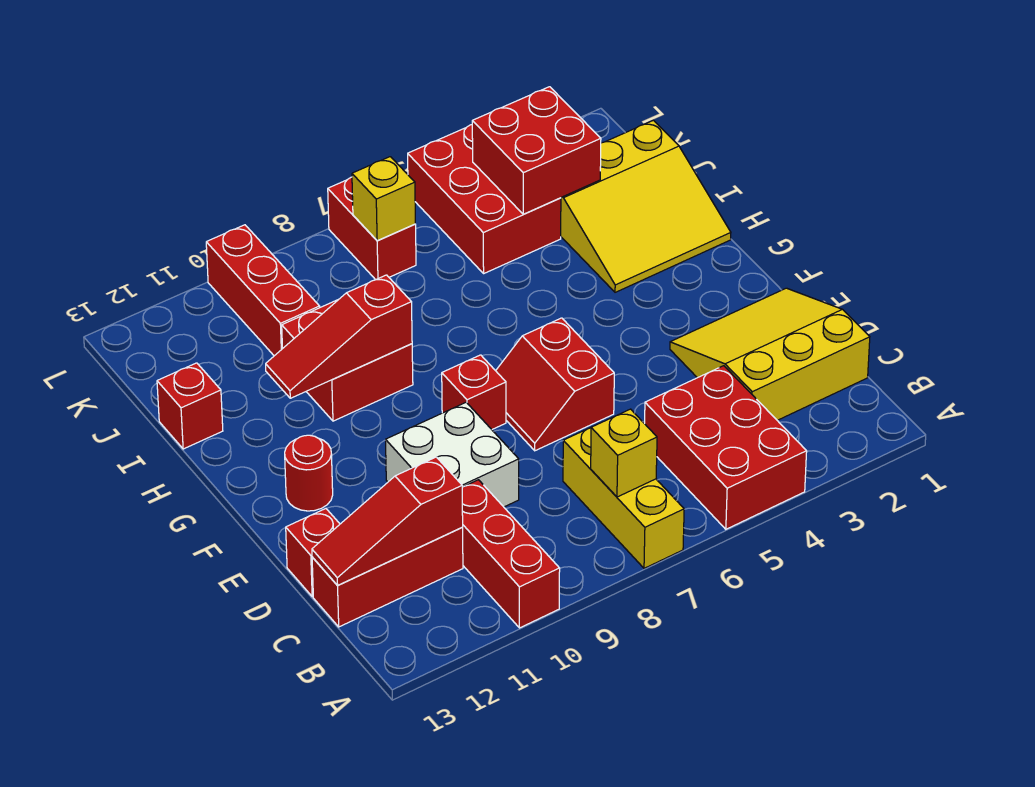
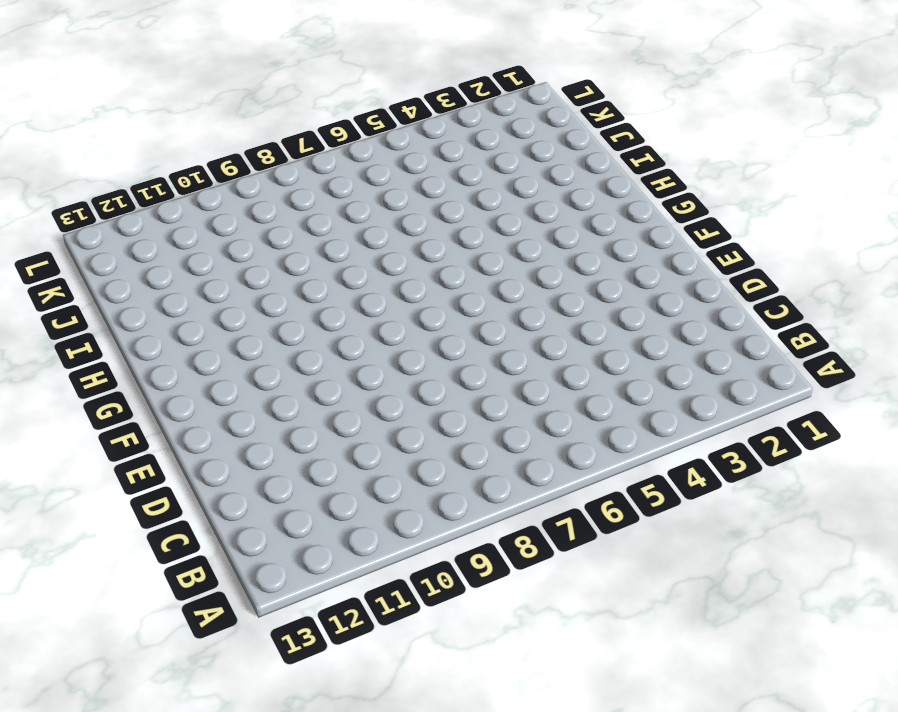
none -> red 2x3 brick [645,366,807,529]
none -> yellow 1x3 brick [563,428,684,568]
none -> red 1x3 brick [462,480,560,628]

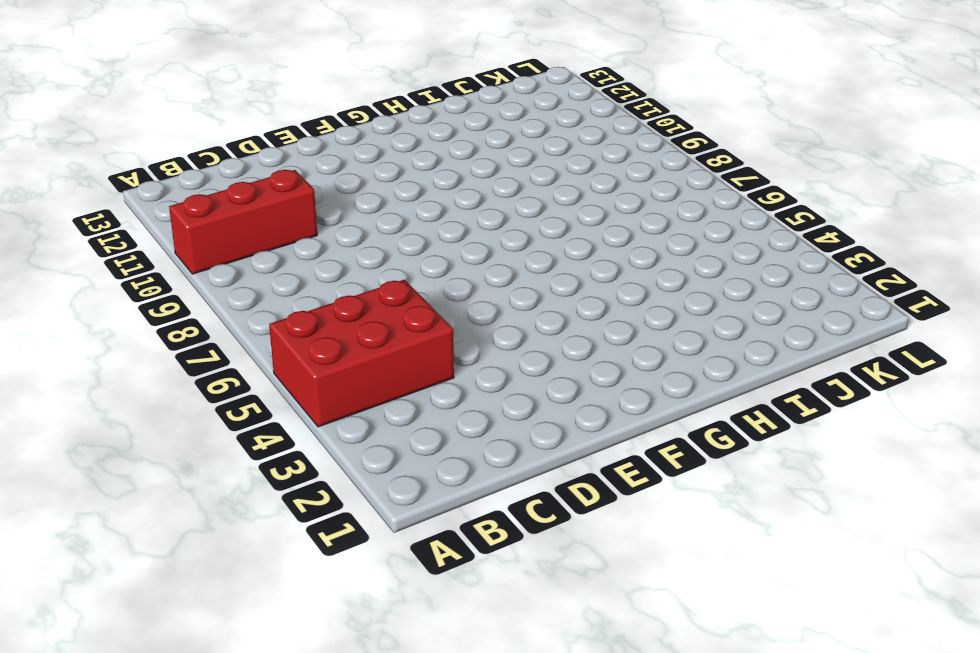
none -> yellow 1x3 brick [563,428,684,568]
none -> yellow 3x3 slope [670,288,870,420]
none -> red 1x3 brick [312,528,463,627]

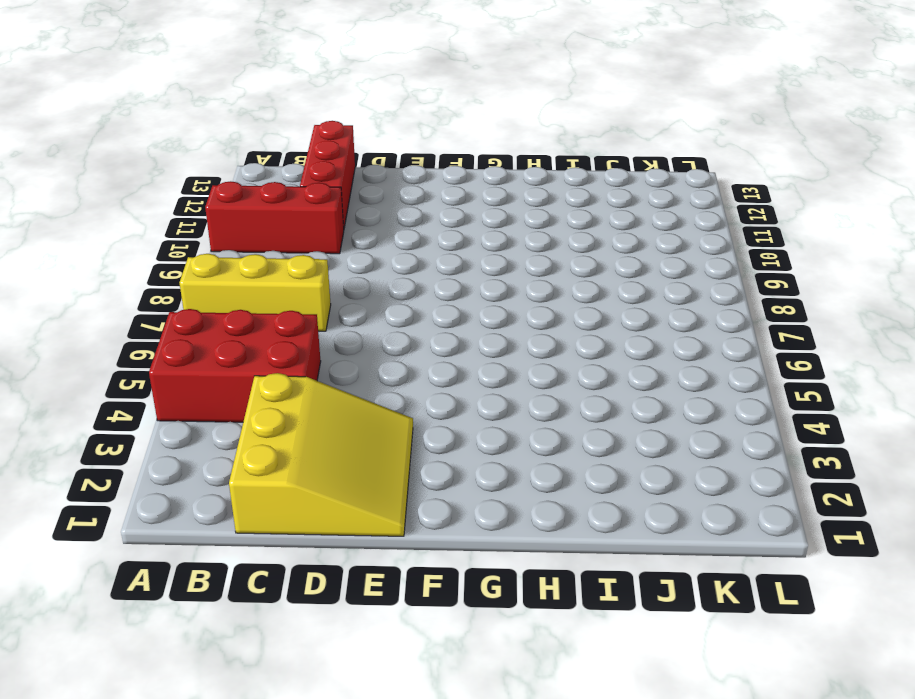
none -> white 2x2 brick [386,402,519,507]
none -> red 1x1 brick [286,509,340,597]
none -> red 2x2 slope [496,318,614,451]

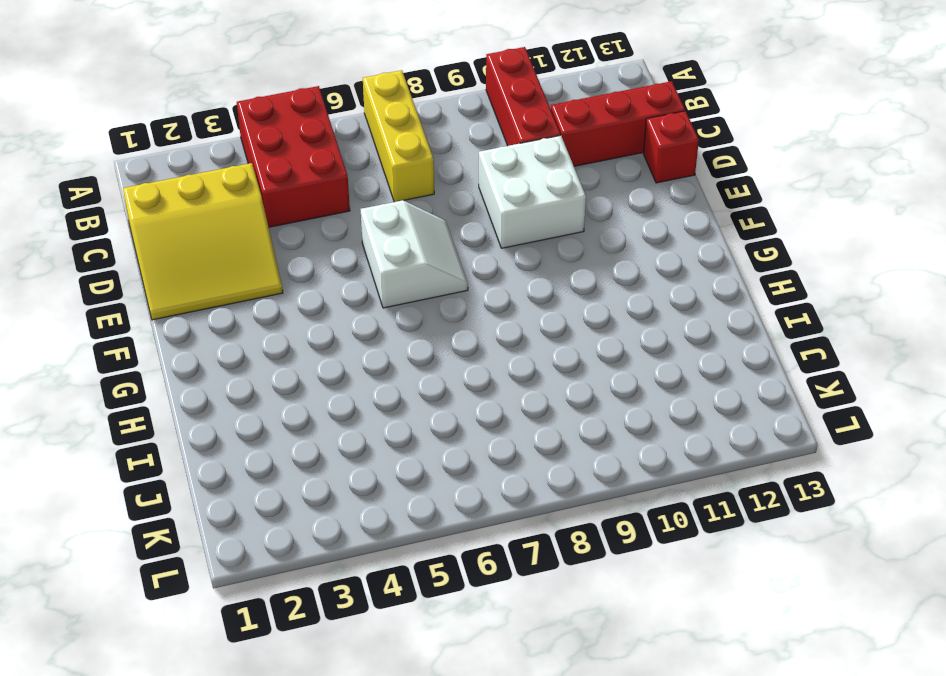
white 2x2 slope [361,200,468,308] -> red 2x2 slope [496,318,614,451]
none -> red 1x1 brick [442,355,506,429]
none -> red 1x1 round brick [285,435,333,511]
none -> yellow 3x3 slope [561,120,731,292]

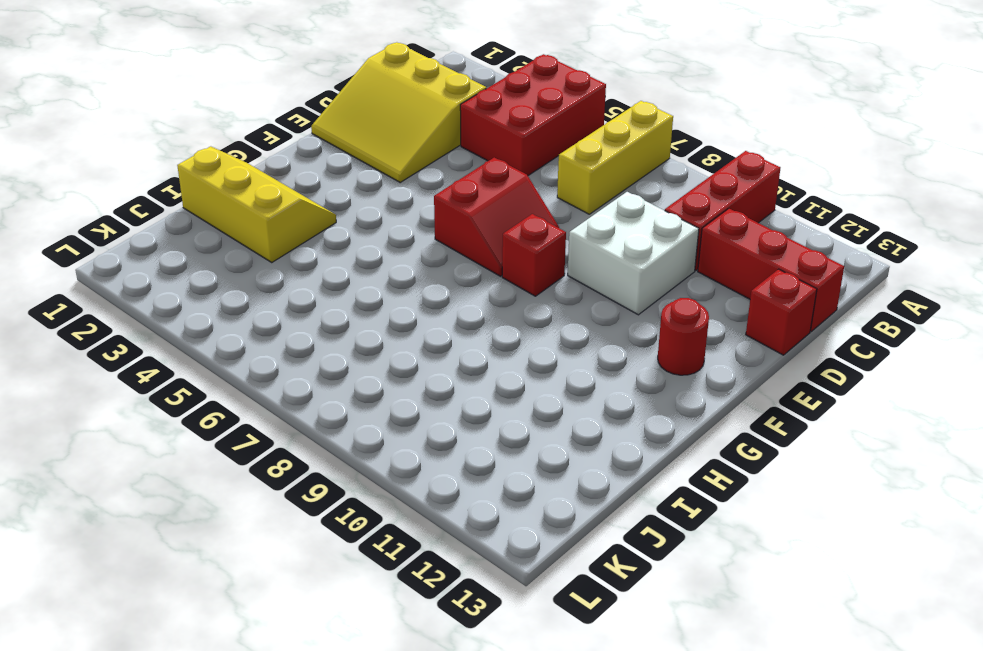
yellow 2x3 slope [177,146,336,262] -> yellow 3x3 slope [561,120,731,292]
none -> red 2x2 brick [282,300,413,421]
none -> red 1x1 brick [157,363,223,449]
none -> red 2x3 brick [408,125,561,273]

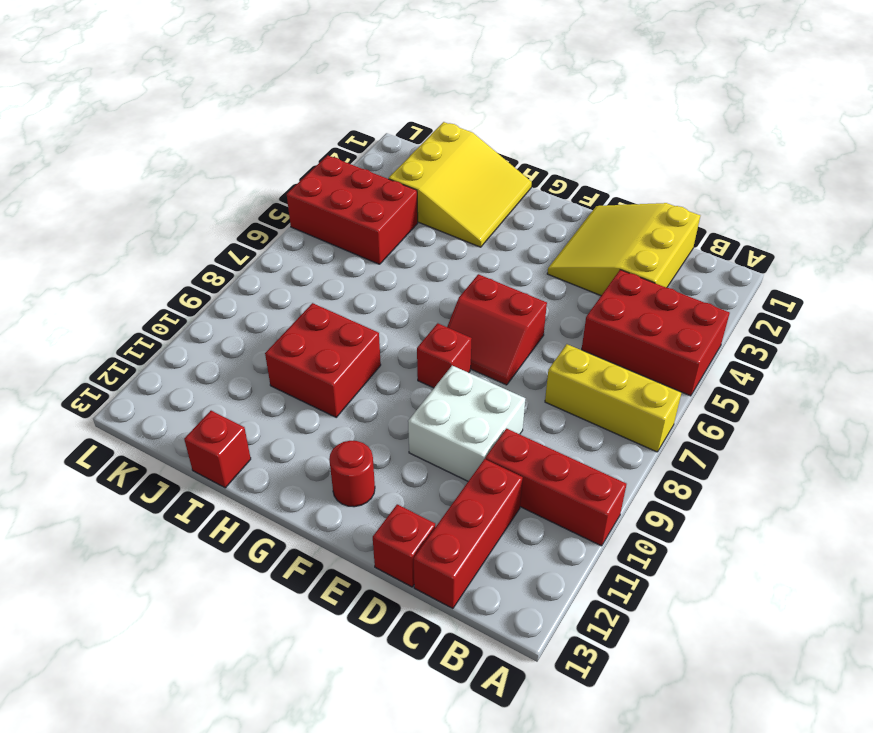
none -> red 1x3 brick [206,225,320,356]
none -> red 1x2 brick [328,177,416,280]
none -> yellow 1x1 brick [591,409,657,497]

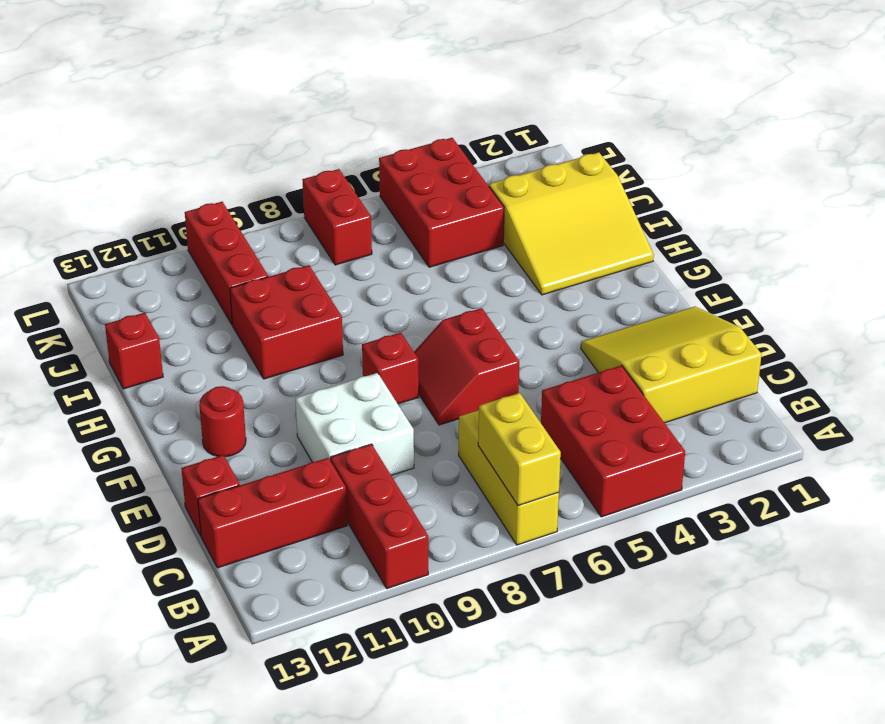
yellow 1x2 brick [478,393,561,506] -> yellow 1x1 brick [591,409,657,497]
none -> red 1x3 slope [312,457,463,585]
none -> red 1x3 slope [266,275,412,398]
none -> red 2x2 brick [472,87,601,214]

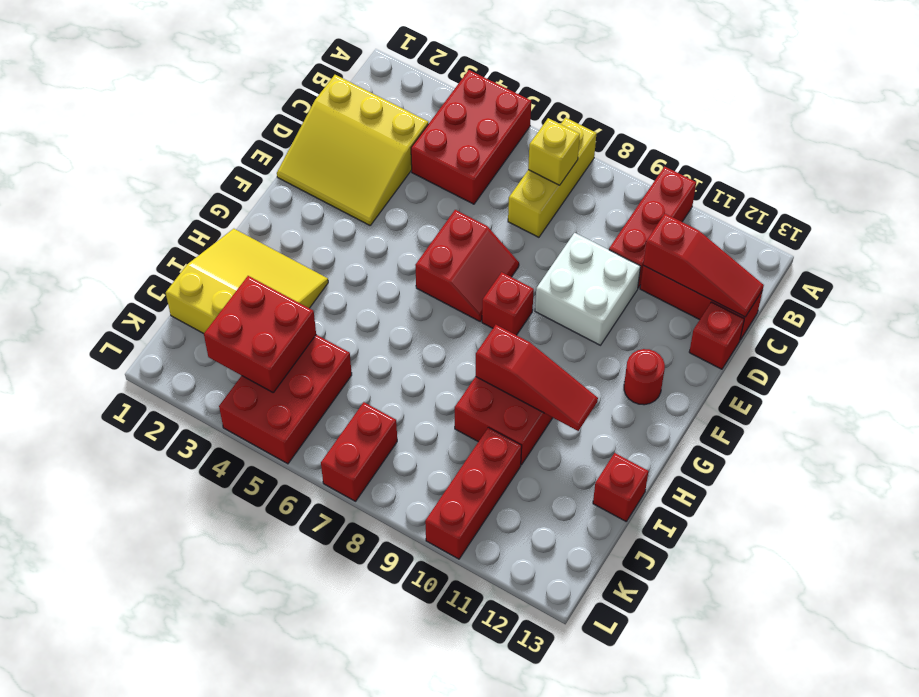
none -> yellow 1x1 brick [352,157,415,241]

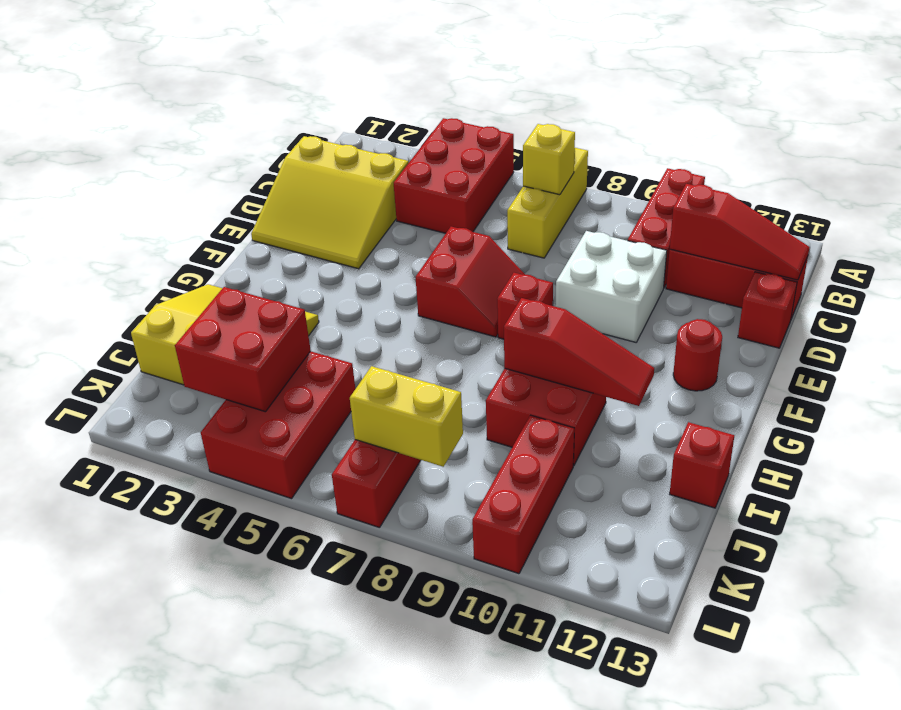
yellow 1x2 brick [350,366,463,467] -> yellow 1x1 brick [352,157,415,241]

